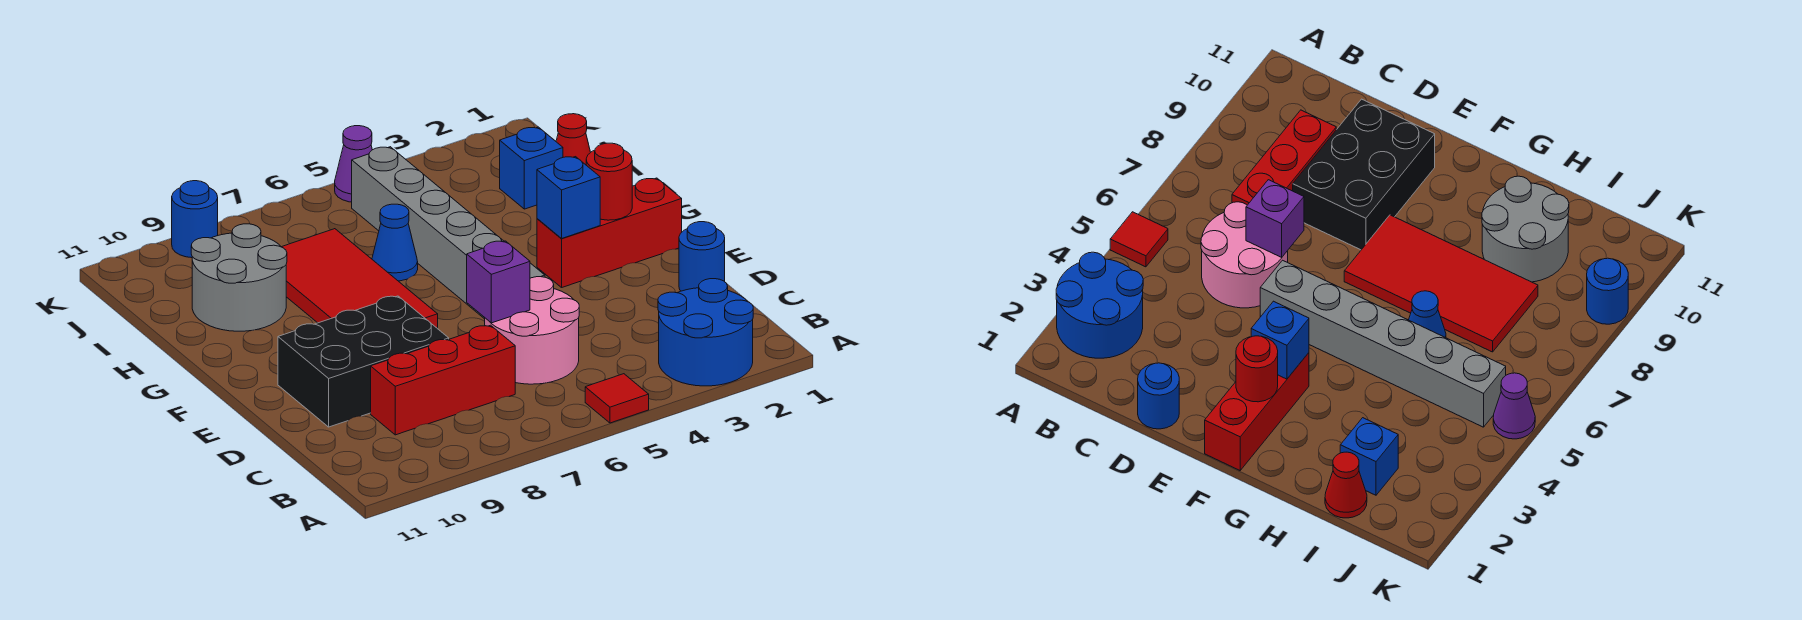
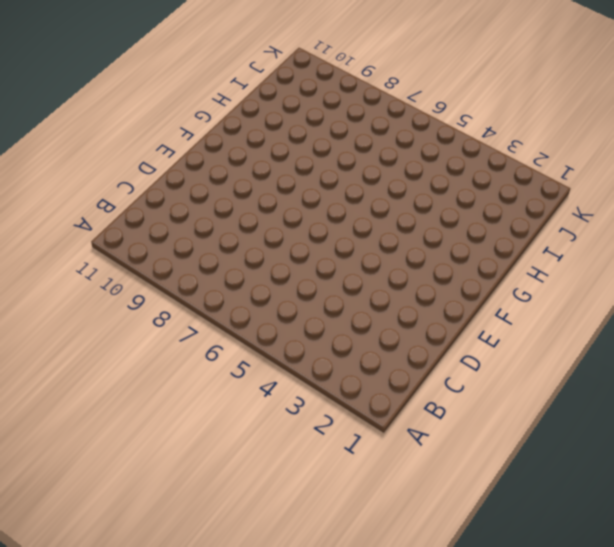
none -> blue 2x2 round brick [658,279,753,386]
none -> red 1x1 tile [585,374,649,423]
none -> pink 2x2 round brick [485,277,579,384]

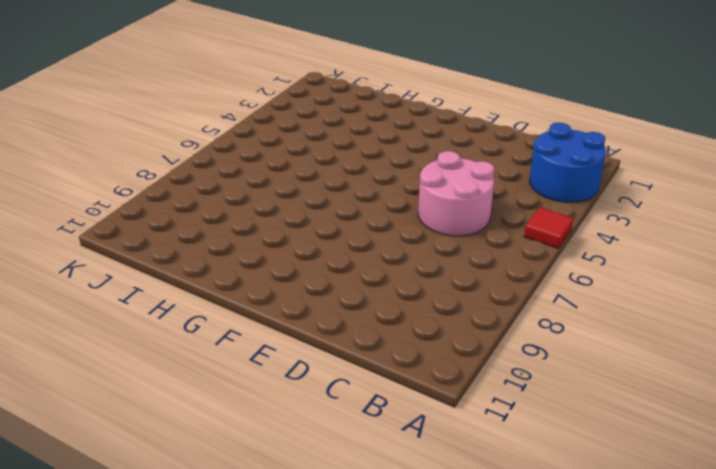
none -> red 1x3 brick [371,325,515,435]
none -> blue 1x1 round brick [679,222,725,291]
none -> black 2x3 brick [278,296,449,427]

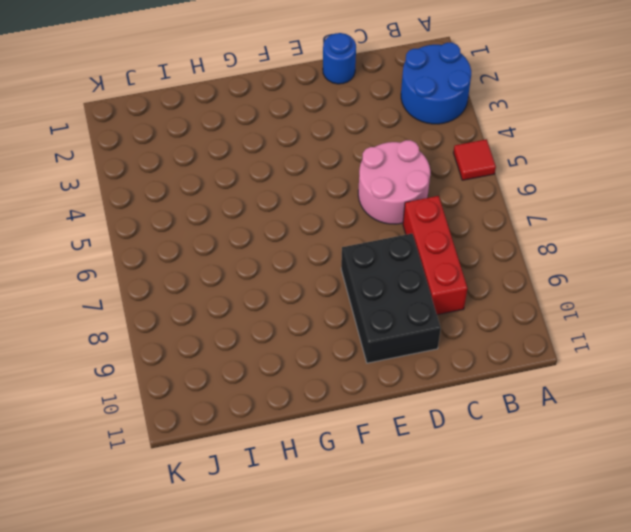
none -> grey 1x6 brick [352,147,545,319]
none -> red 1x3 brick [537,178,682,287]
none -> red 2x4 tile [282,229,438,329]

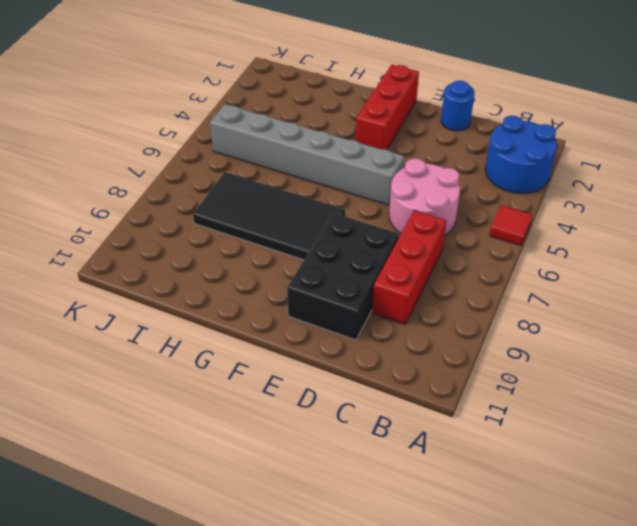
black 2x4 tile [193,172,345,260] -> red 2x4 tile [282,229,438,329]
none -> blue 1x1 cone [372,204,418,281]
none -> grey 2x2 round brick [191,224,287,331]
none -> red 1x1 cone [556,114,591,165]

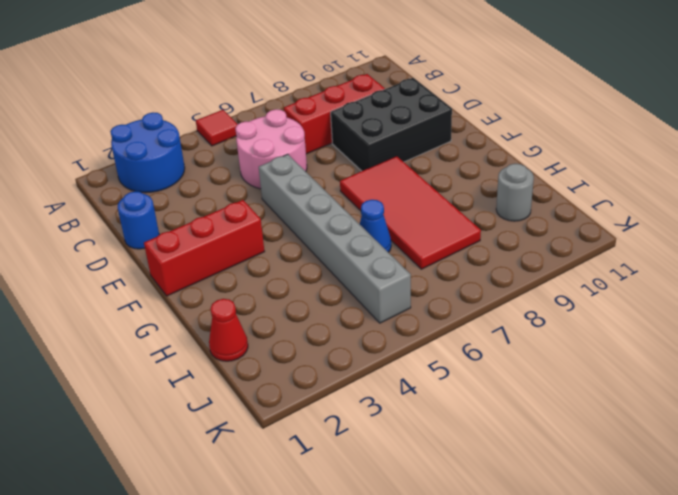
grey 1x1 round brick [496,164,534,221] -> grey 2x2 round brick [191,224,287,331]
none -> blue 1x1 brick [500,127,563,209]
none -> purple 1x1 cone [335,126,372,202]
none -> blue 1x1 round brick [172,181,218,258]

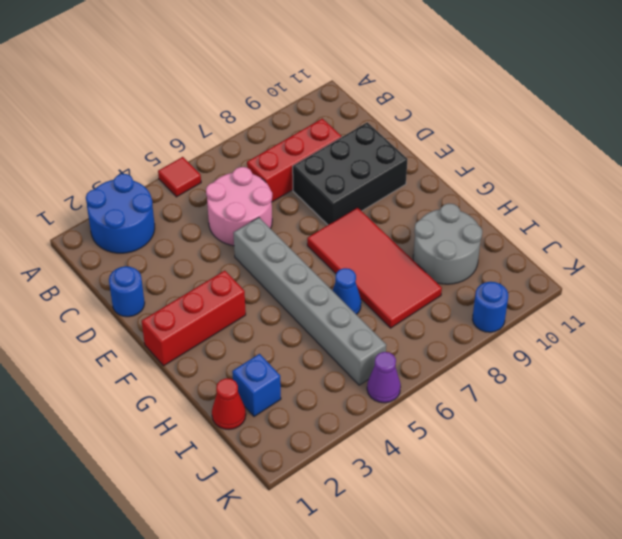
none -> purple 1x1 brick [467,241,530,323]
none -> red 1x1 round brick [586,143,632,220]
none -> blue 1x1 brick [537,157,600,238]

